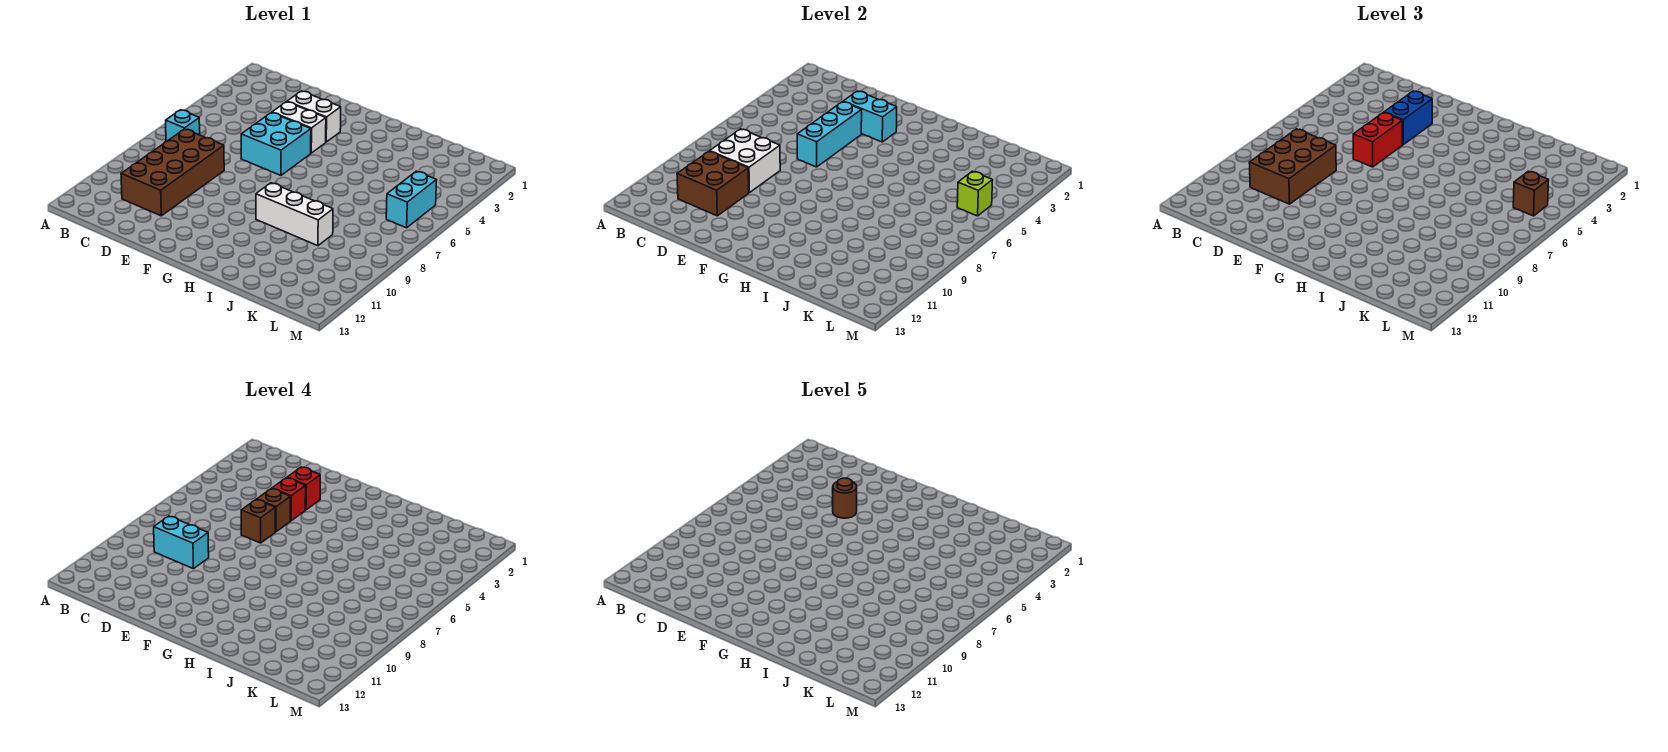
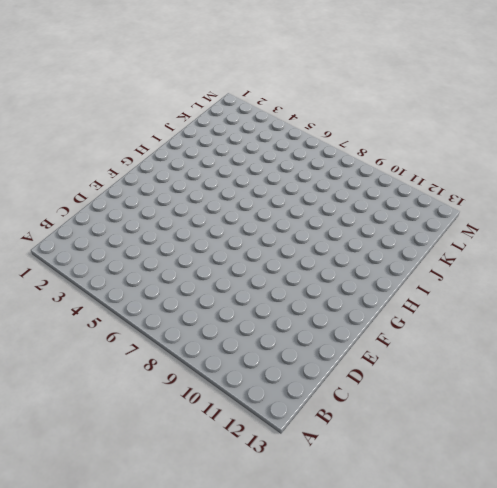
none -> cyan 1x1 brick [166,110,200,141]
none -> brown 2x4 brick [121,129,224,216]
none -> white 1x2 brick [287,91,341,142]

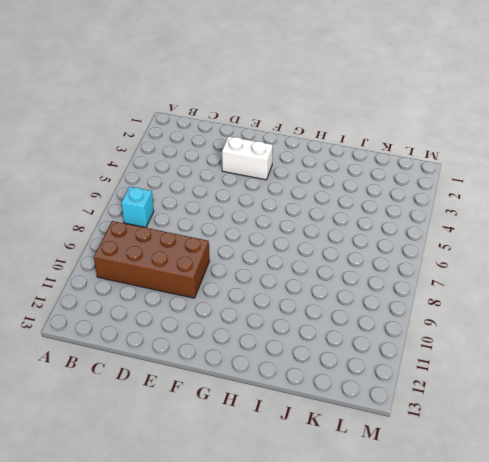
brown 2x4 brick [94,221,210,298] -> brown 2x4 brick turned to [121,129,224,216]
none -> white 1x2 brick [272,102,326,153]
none -> cyan 2x2 brick [241,113,311,175]
none -> white 1x3 brick [256,183,333,246]

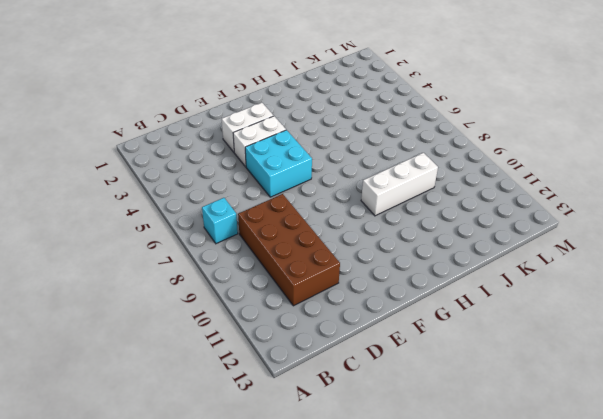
none -> cyan 1x2 brick [386,171,437,228]
none -> white 2x2 brick [710,129,780,193]
none -> brown 2x2 brick [677,151,749,216]

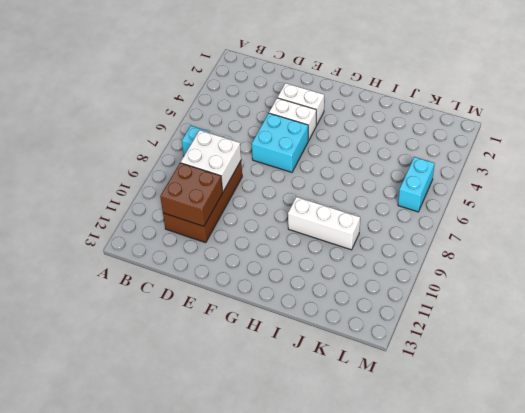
none -> cyan 1x2 brick [843,91,897,142]
none -> cyan 1x3 brick [797,102,862,167]
none -> lime 1x1 brick [957,171,993,216]

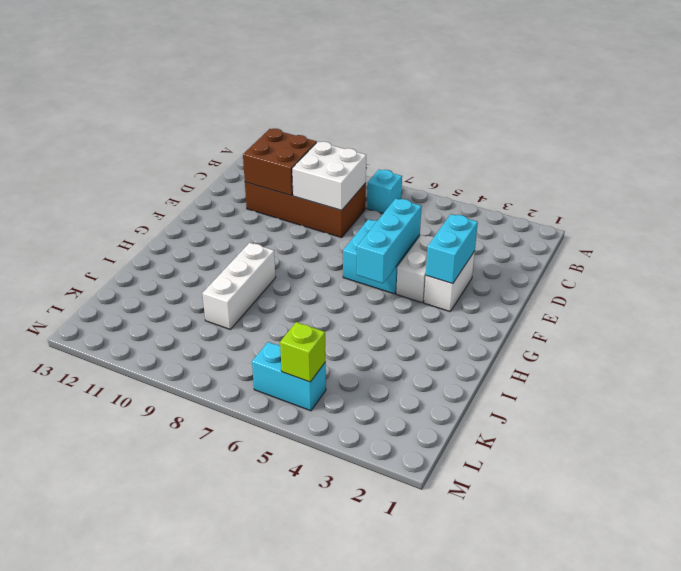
cyan 1x3 brick [357,198,422,283] -> cyan 1x3 brick turned to [797,102,862,167]
none -> brown 2x3 brick [1249,129,1336,204]
none -> blue 1x2 brick [1384,91,1432,145]
none -> red 1x2 brick [1353,113,1402,167]

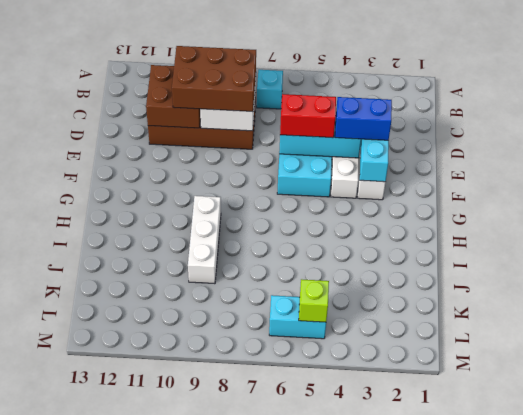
none -> brown 1x1 brick [1513,171,1549,216]
none -> cyan 1x2 brick [154,516,209,569]
none -> red 1x1 brick [287,467,320,510]

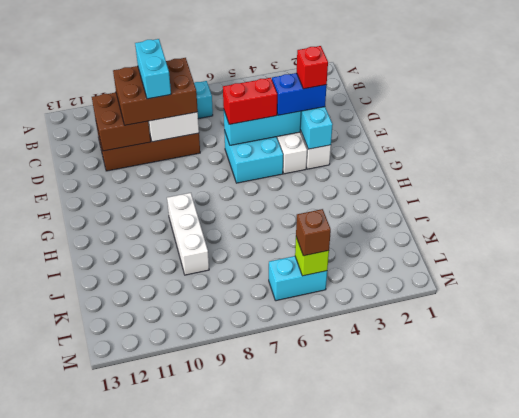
none -> red 1x1 brick [272,478,306,521]
none -> brown 1x1 brick [257,489,290,532]
none -> brown 1x1 brick [241,499,275,543]

